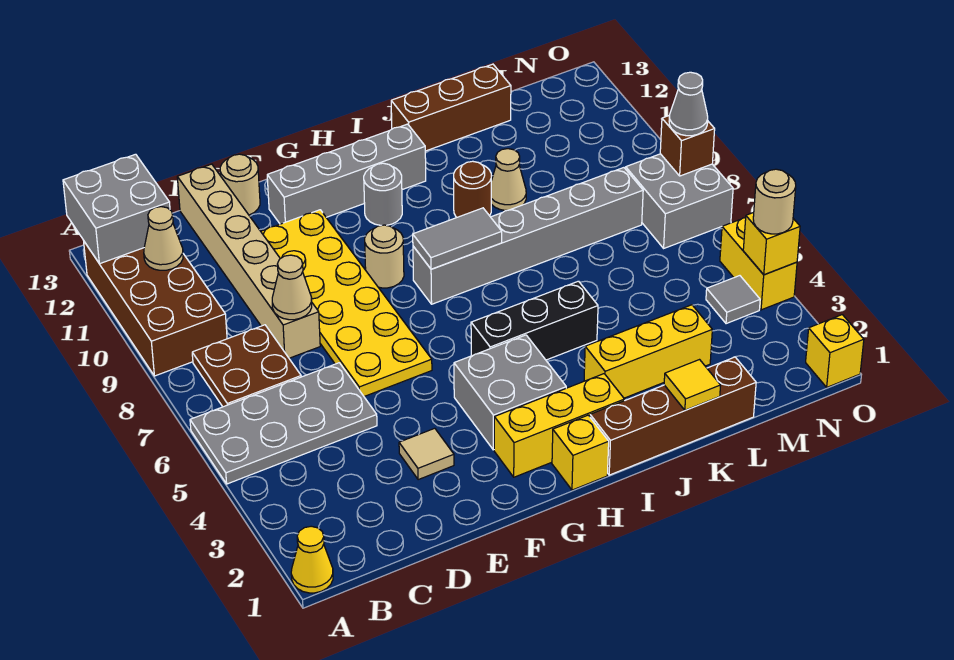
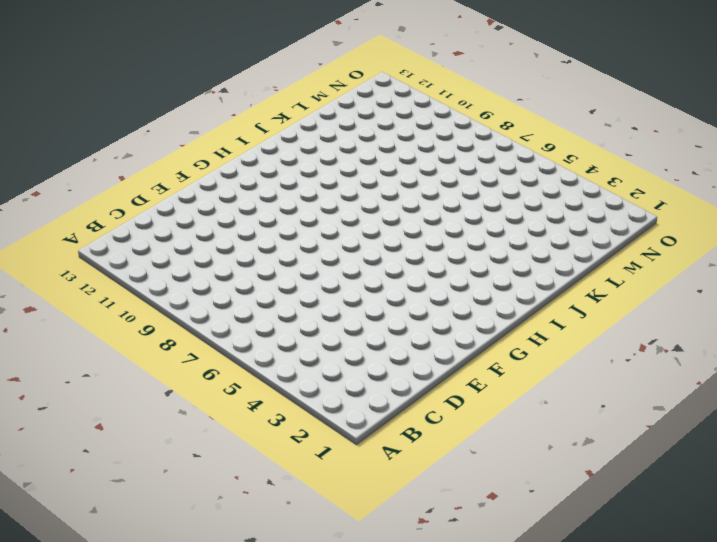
none -> yellow 1x1 cone [291,526,333,593]
none -> grey 2x4 plate [190,363,377,484]
none -> brown 2x4 brick [84,242,227,376]
none -> brown 2x2 plate [192,325,301,407]

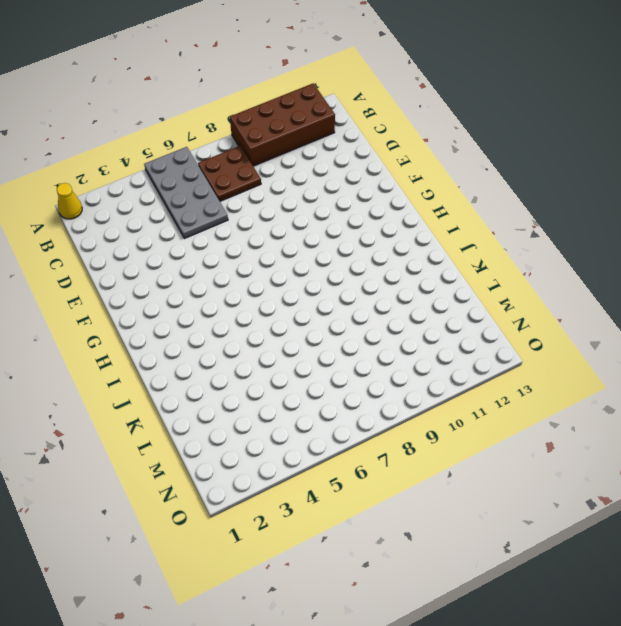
none -> tan 1x6 brick [177,164,320,358]
none -> tan 1x1 tile [399,428,454,480]
none -> yellow 2x6 plate [261,210,432,396]
none -> tan 1x1 round brick [220,154,260,215]

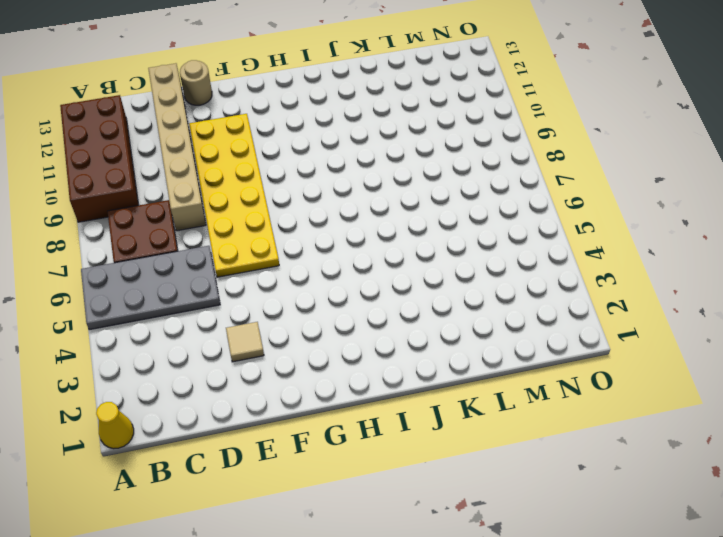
none -> grey 1x4 brick [267,124,426,224]
none -> yellow 1x3 brick [494,374,624,477]
none -> grey 2x2 brick [454,335,566,450]
none -> tan 1x1 round brick [365,225,404,288]

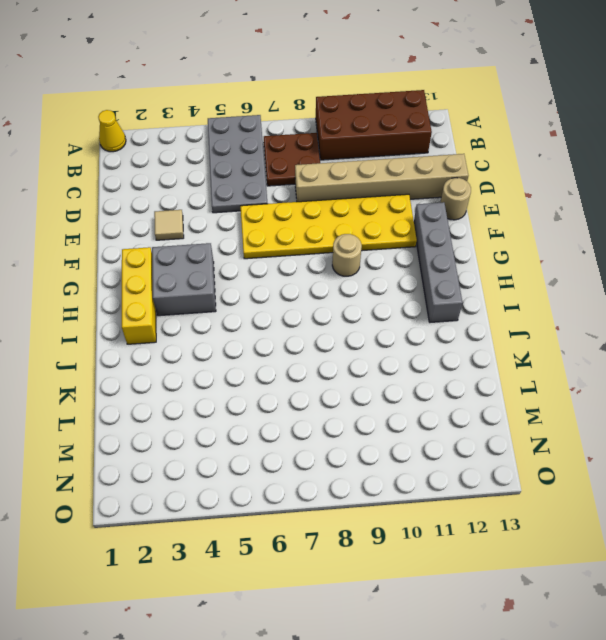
none -> yellow 1x1 brick [552,415,609,490]
none -> black 1x3 brick [471,281,598,360]
none -> grey 1x6 brick [413,168,643,304]
none -> grey 1x1 round brick [364,163,402,225]

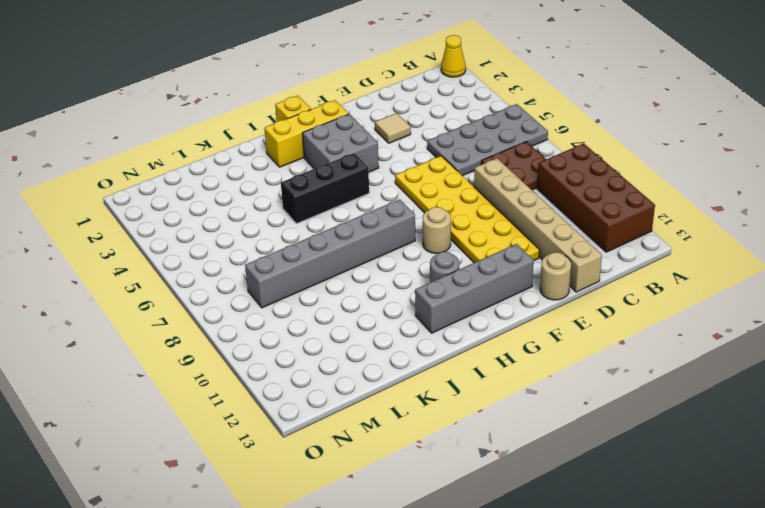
none -> brown 1x4 brick [590,357,756,475]
none -> yellow 1x3 brick [584,305,712,398]
none -> brown 1x1 round brick [454,161,491,217]
none -> brown 1x3 brick [391,64,511,151]

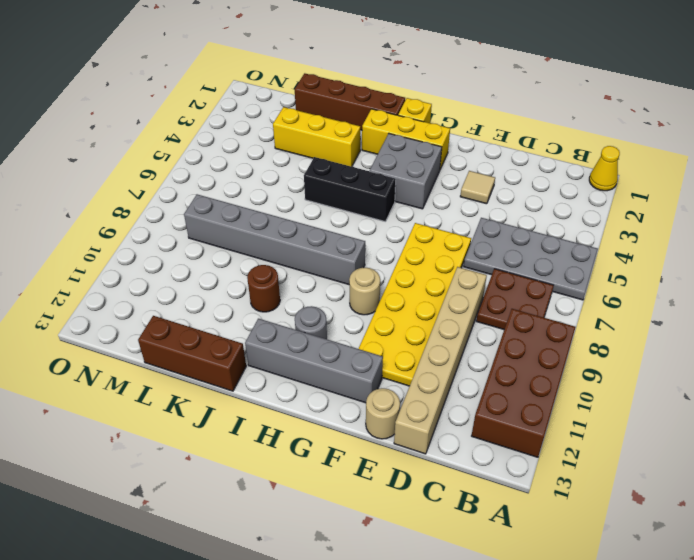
none -> tan 1x1 cone [491,149,526,210]
none -> grey 1x1 tile [706,276,760,324]
none -> grey 2x2 brick [626,154,733,248]
none -> yellow 1x1 brick [806,315,864,387]

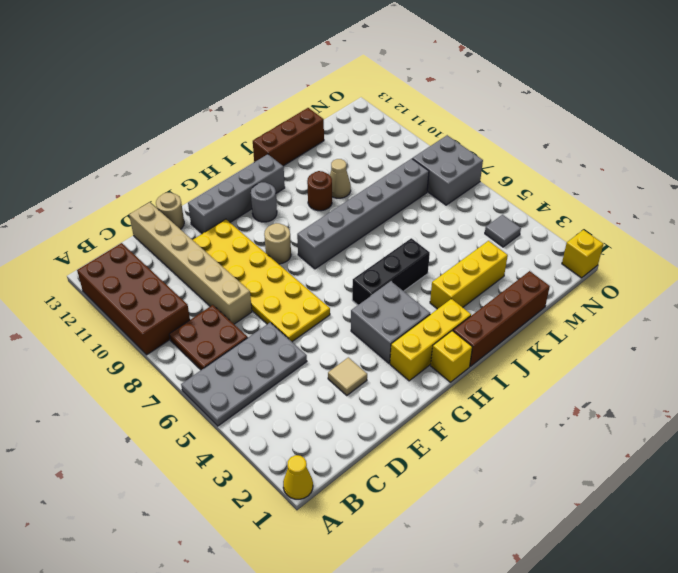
none -> yellow 1x2 brick [720,218,797,310]
none -> grey 2x2 brick [63,154,170,264]
none -> tan 1x1 cone [144,207,183,270]
none -> tan 1x1 cone [272,255,312,320]

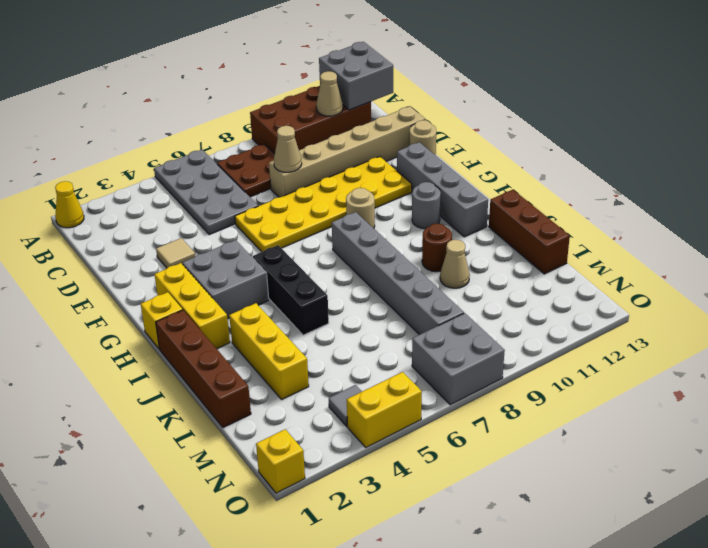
none -> grey 1x2 tile [413,208,502,269]
none -> yellow 1x1 tile [664,360,721,410]
none -> yellow 1x1 brick [743,212,800,275]
none -> brown 1x1 brick [660,116,715,176]

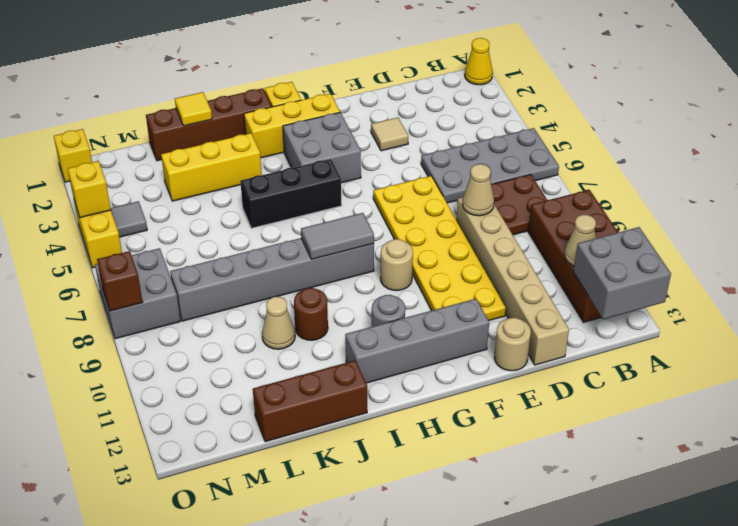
none -> tan 1x1 round brick [753,169,796,234]
none -> grey 1x1 cone [669,72,708,136]

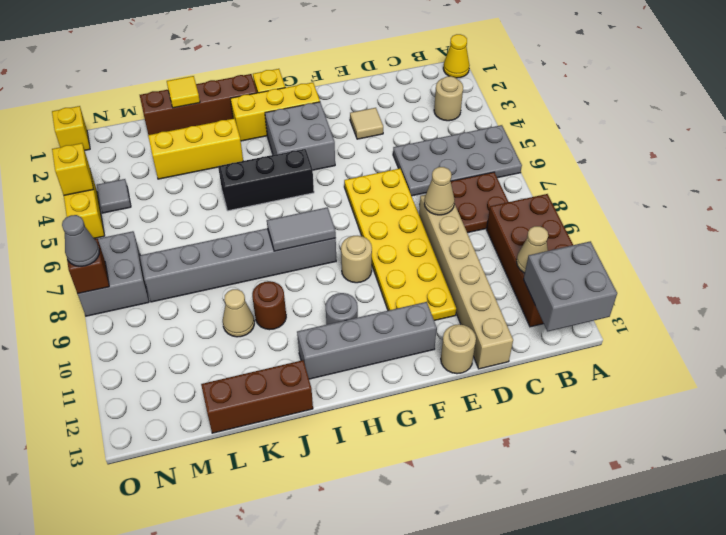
tan 1x1 round brick [434,76,463,121] -> tan 1x1 round brick moved to [753,169,796,234]

